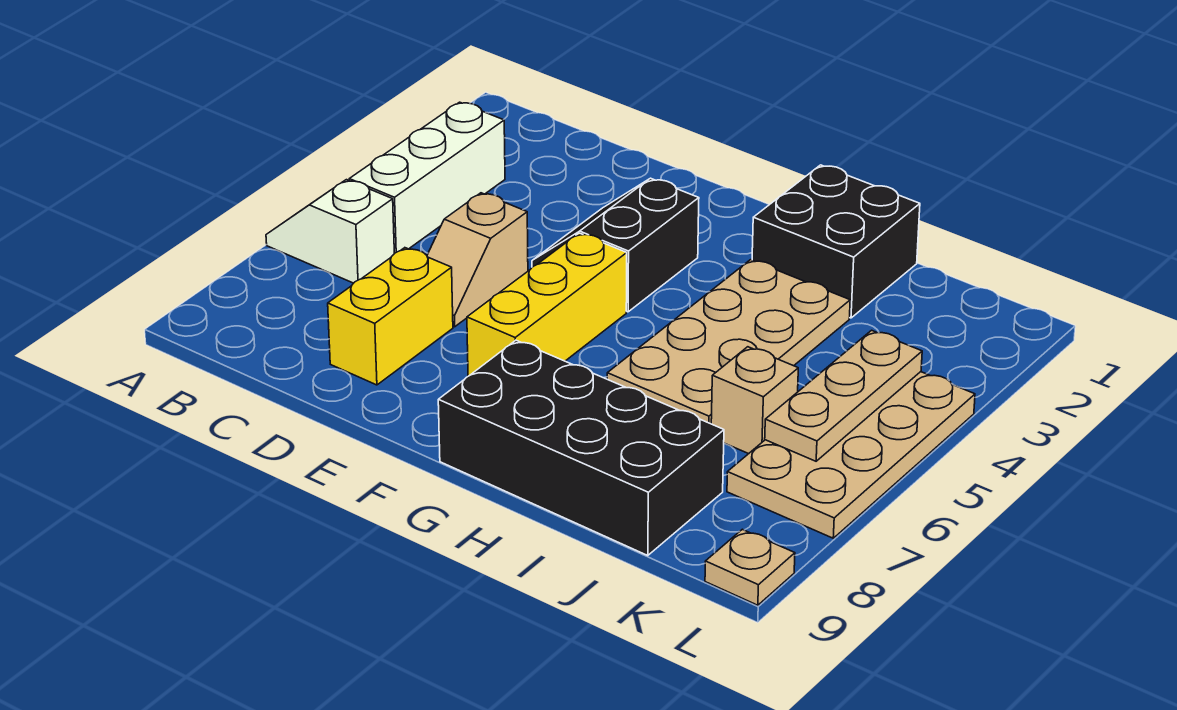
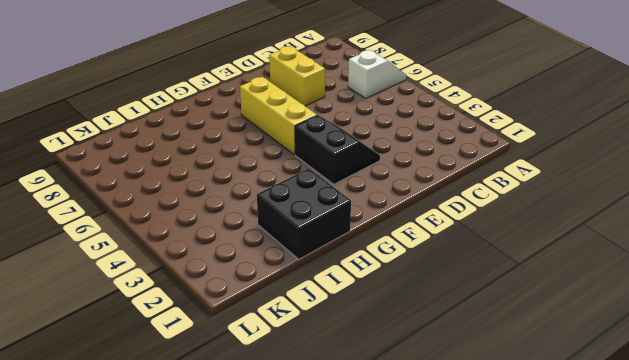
none -> white 1x3 brick [349,102,505,254]
none -> tan 1x2 slope [427,193,528,327]
none -> black 2x4 brick [438,340,724,555]

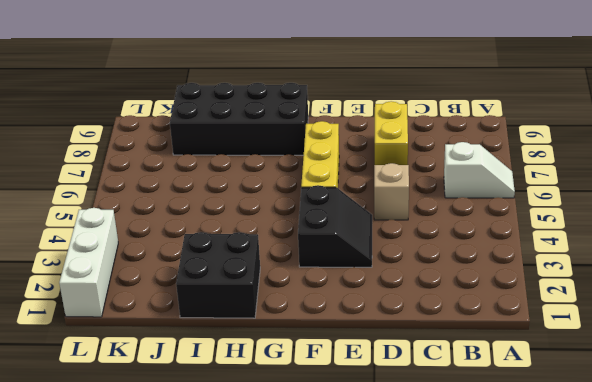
white 1x3 brick [59,208,118,317] -> white 1x3 brick moved to [349,102,505,254]
none -> tan 2x4 plate [607,260,850,424]
none -> tan 1x1 brick [711,347,798,454]
none -> tan 2x4 plate [727,372,975,538]

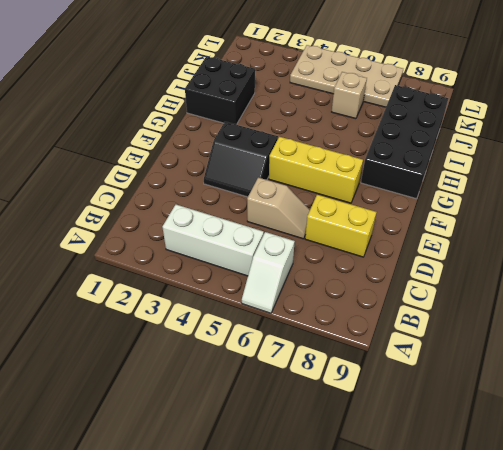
none -> tan 2x4 plate [607,260,850,424]
none -> tan 1x1 plate [705,529,795,605]
none -> tan 1x3 plate [765,330,922,461]

